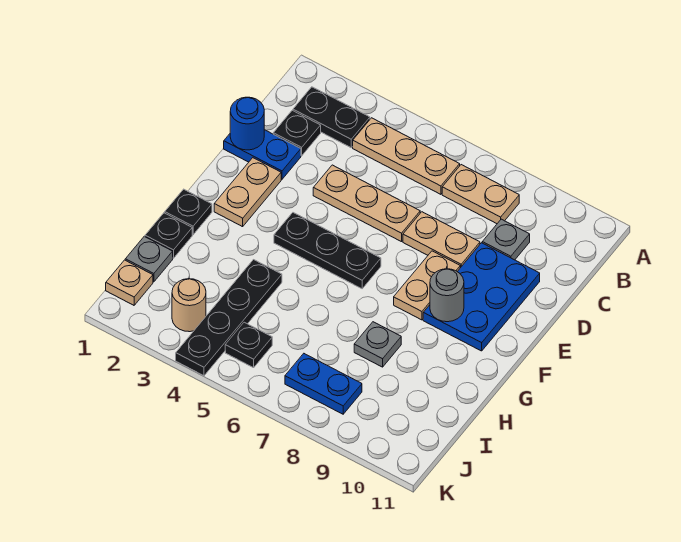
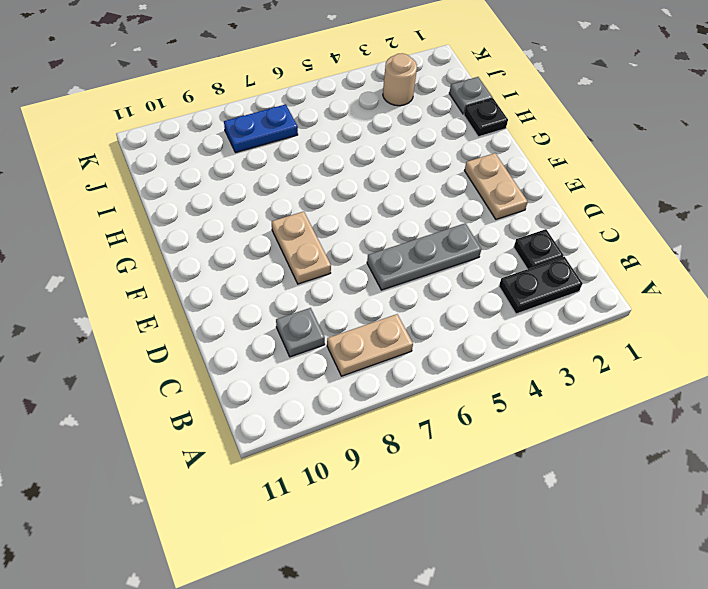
grey 1x3 plate [367,223,481,290] -> tan 1x3 plate [313,165,420,242]
none -> tan 1x3 plate [353,118,460,194]
none -> blue 1x2 plate [224,130,301,179]
none -> tan 1x2 plate [403,212,480,268]

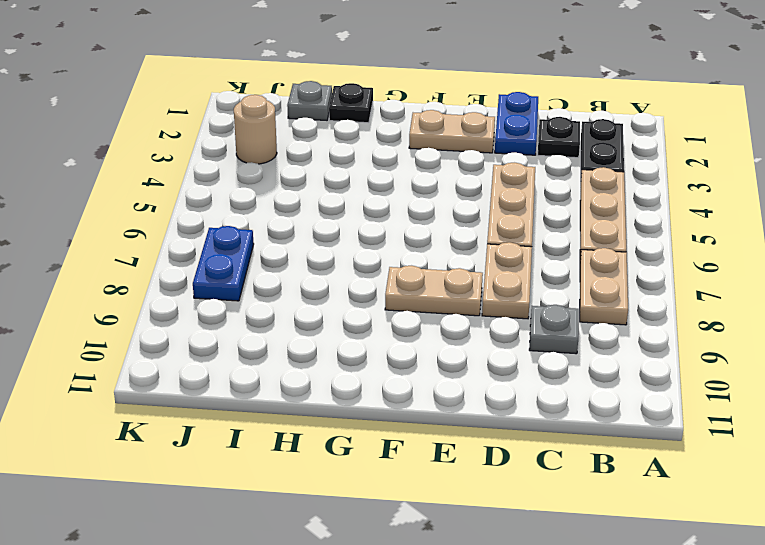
none -> blue 2x3 plate [423,243,540,351]
none -> black 1x3 plate [274,213,381,289]
none -> black 1x1 plate [165,189,212,235]

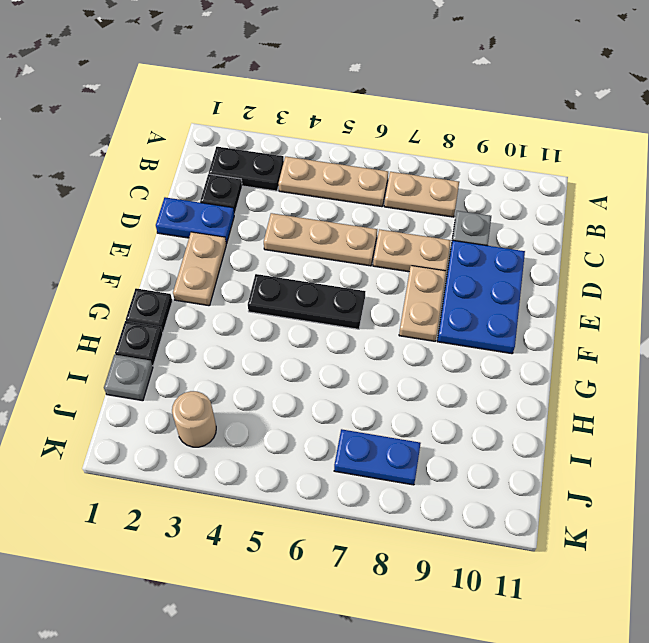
none -> black 1x4 plate [176,260,282,376]
none -> grey 1x1 plate [354,322,401,367]
none -> tan 1x1 plate [106,260,153,305]

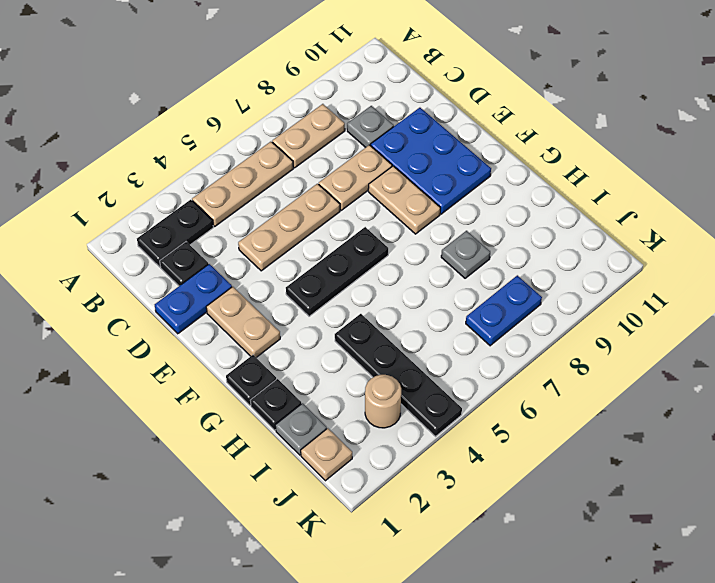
none -> black 1x1 plate [225,322,272,368]
none -> blue 1x1 round brick [230,97,264,150]
none -> grey 1x1 round brick [430,269,464,322]

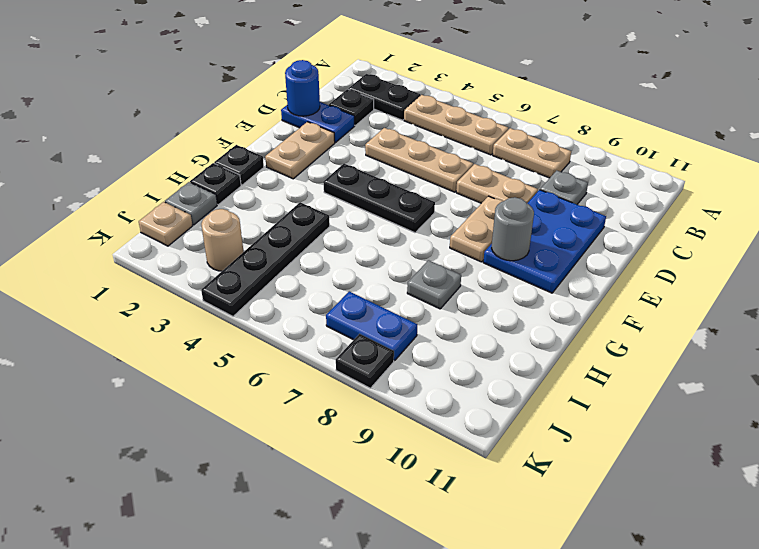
black 1x1 plate [336,334,394,388] -> black 1x1 plate moved to [225,322,272,368]

